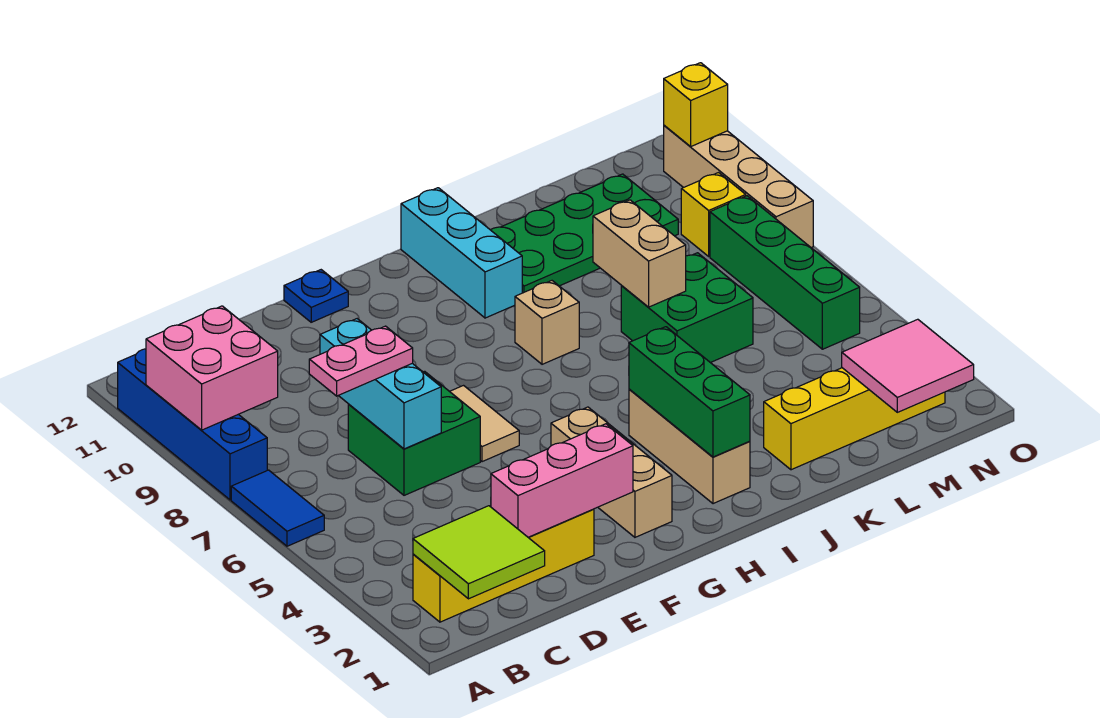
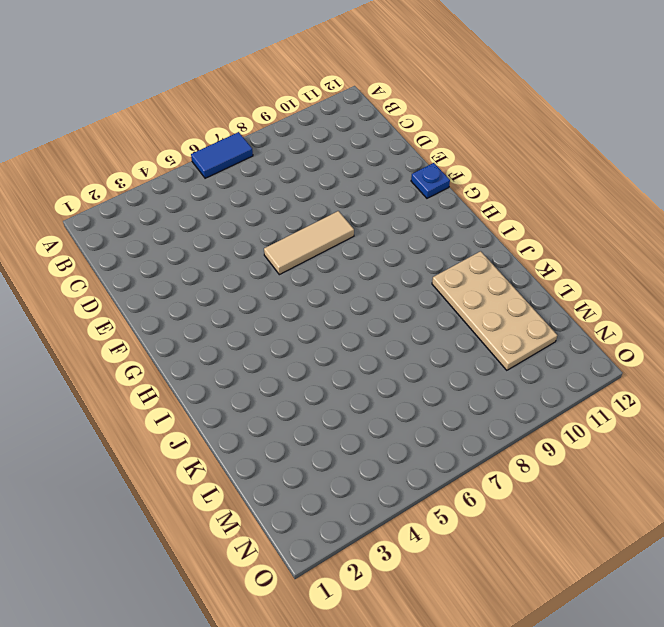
tan 1x3 tile [264,211,354,275] -> tan 1x2 tile [450,386,519,462]
tan 2x4 plate [432,251,557,370] -> green 2x4 plate [491,174,678,293]
none -> blue 1x4 brick [118,349,267,500]
none -> yellow 1x4 brick [413,509,594,622]
none -> green 2x2 brick [348,371,480,495]

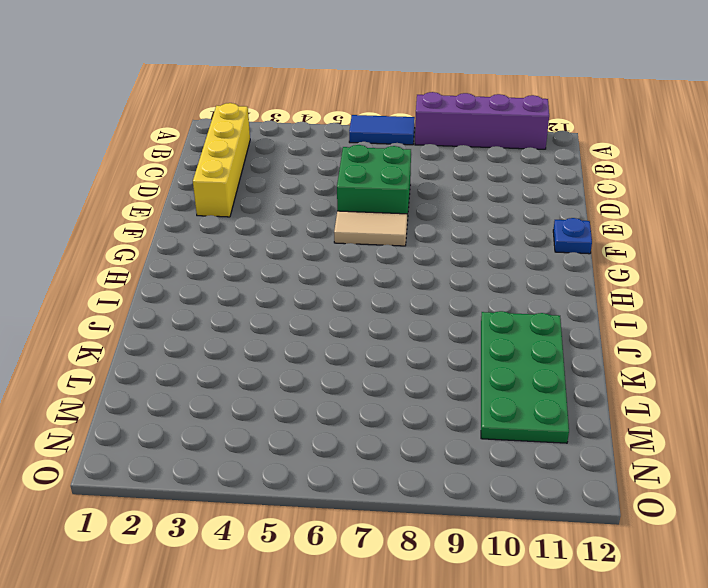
purple 1x4 brick [415,92,549,149] -> blue 1x4 brick [118,349,267,500]
none -> tan 1x3 brick [551,407,672,537]
none -> tan 1x3 brick [629,389,750,504]
none -> tan 1x1 brick [515,281,579,364]

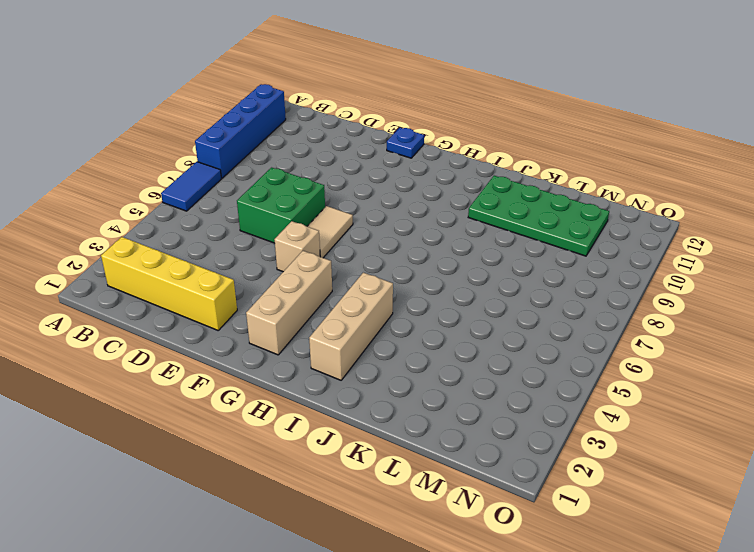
tan 1x1 brick [274,221,320,272] -> tan 1x1 brick moved to [515,281,579,364]
none -> cyan 1x3 brick [401,188,522,318]
none -> yellow 1x4 brick [764,368,945,470]
none -> green 2x2 brick [621,253,753,363]

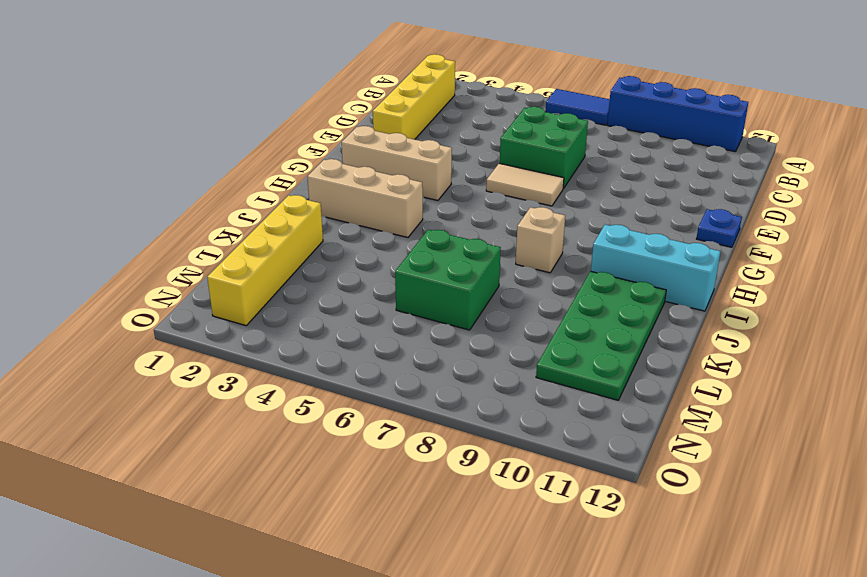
none -> green 1x4 brick [710,196,860,349]
none -> yellow 1x1 brick [681,173,746,256]
none -> tan 1x4 brick [664,125,813,248]

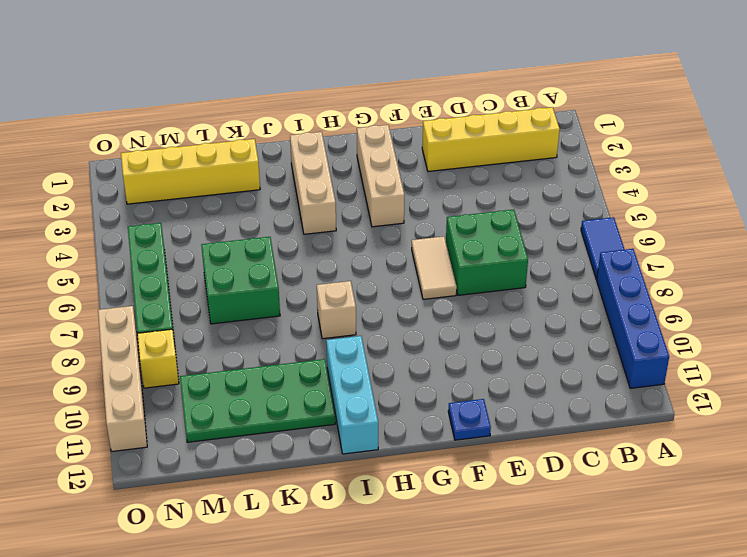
none -> pink 2x2 brick [146,306,278,430]
none -> lime 2x2 tile [413,506,545,599]
none -> pink 1x3 brick [491,424,633,537]

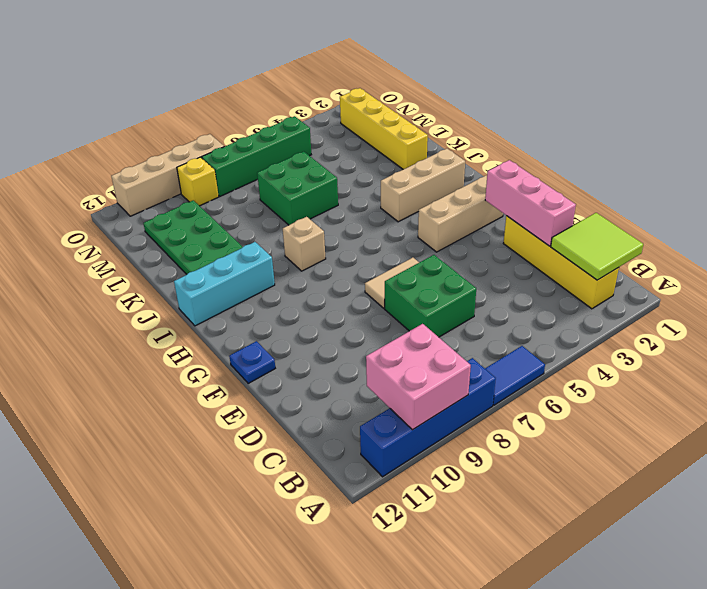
none -> cyan 1x3 brick [320,319,441,449]
none -> green 1x3 brick [629,327,750,457]
none -> tan 1x2 brick [593,200,686,307]

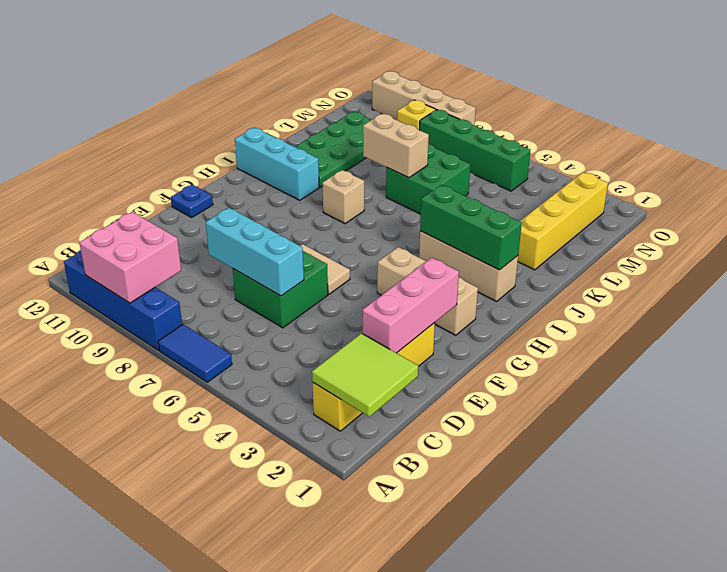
none -> pink 2x2 tile [842,319,974,412]
none -> yellow 1x1 brick [664,63,728,146]
none -> pink 1x2 plate [309,326,413,396]

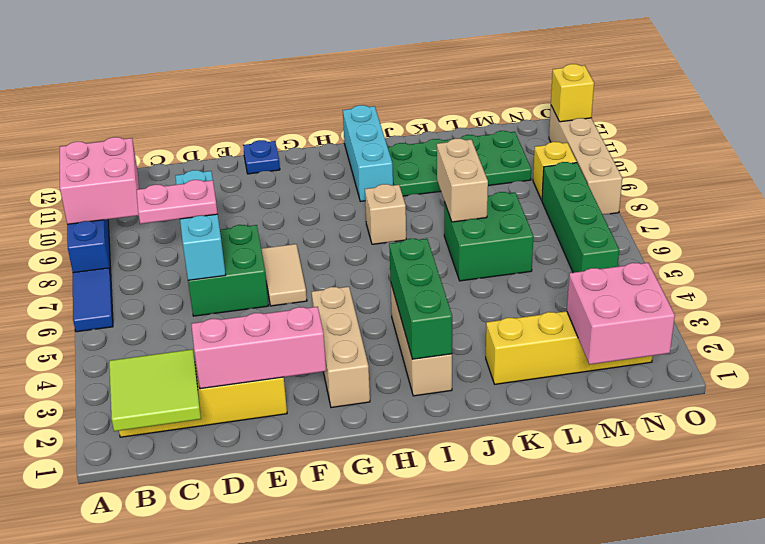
pink 2x2 brick [567,263,675,365] -> pink 2x2 tile [842,319,974,412]

